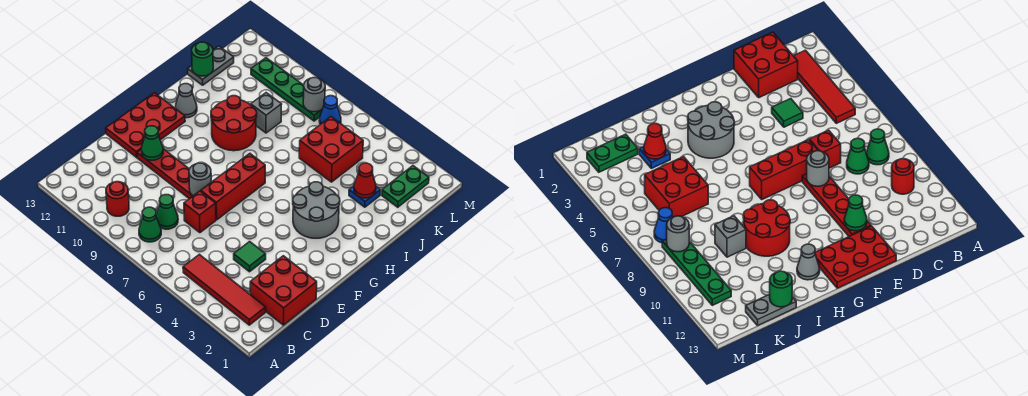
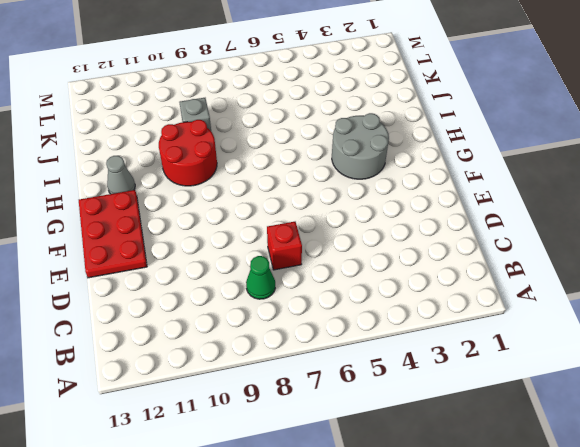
none -> red 1x4 tile [183,254,266,325]
none -> green 1x1 cone [139,207,161,242]
none -> red 1x1 round brick [106,182,129,216]

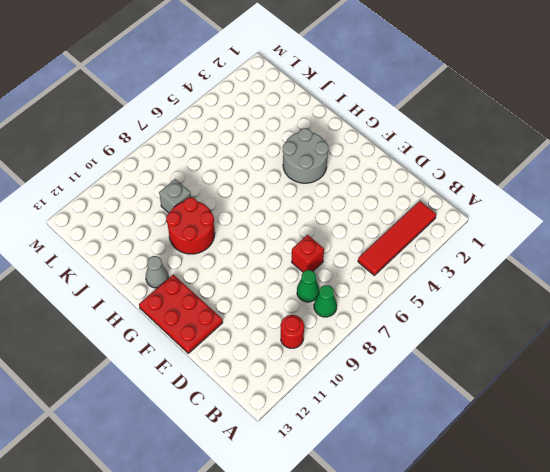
none -> red 2x2 brick [250,256,317,325]
none -> green 1x1 tile [234,242,266,272]
none -> red 1x3 brick [201,154,265,220]

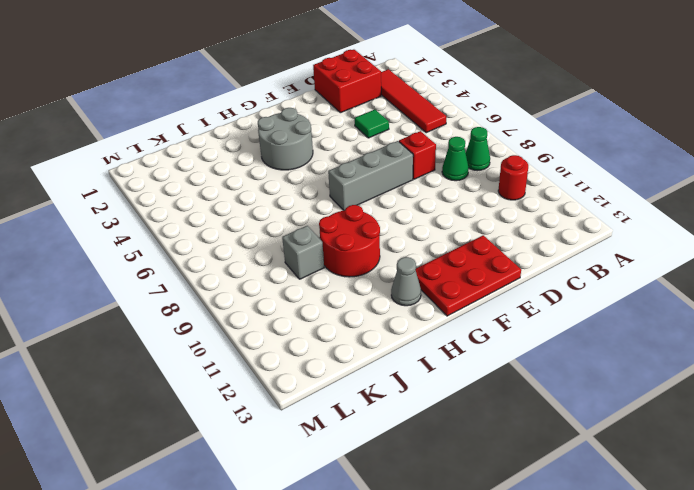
grey 1x3 brick [328,141,413,210] -> red 1x3 brick [201,154,265,220]
none -> red 1x4 plate [137,149,193,199]
none -> blue 1x1 plate [349,186,380,207]
none -> red 2x2 brick [299,117,363,182]

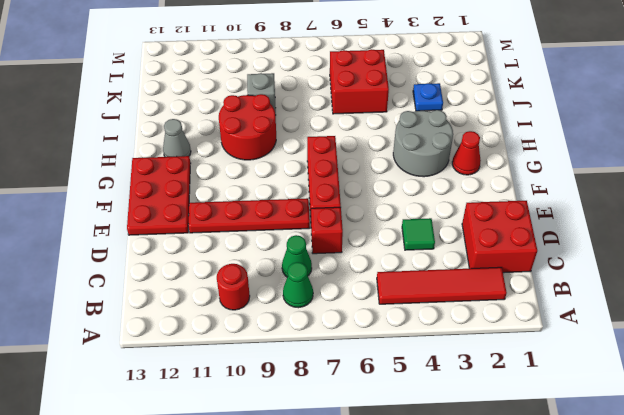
red 1x1 cone [452,131,481,175] -> red 1x1 cone moved to [354,163,376,198]
none -> grey 1x2 plate [188,46,234,85]
none -> green 1x2 plate [382,166,429,207]
none -> blue 1x1 cone [319,96,341,124]

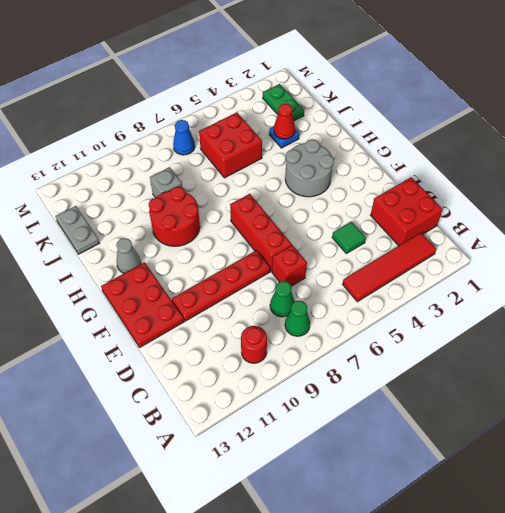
none -> green 1x4 plate [251,58,322,121]
none -> grey 1x1 round brick [189,163,211,196]
none -> green 1x1 cone [141,126,163,160]

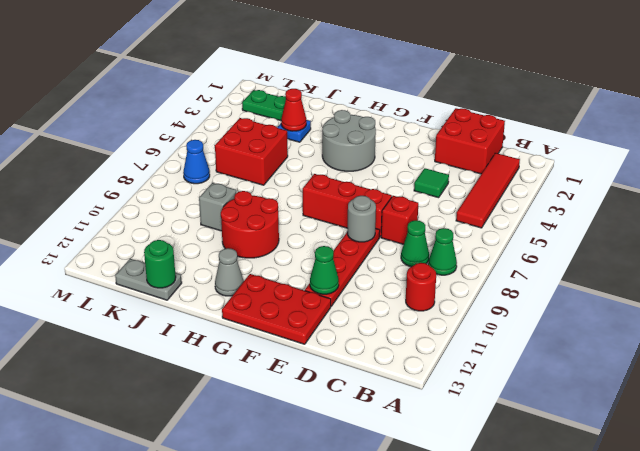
none -> green 1x4 plate [251,58,322,121]
none -> grey 1x1 round brick [303,78,325,112]

